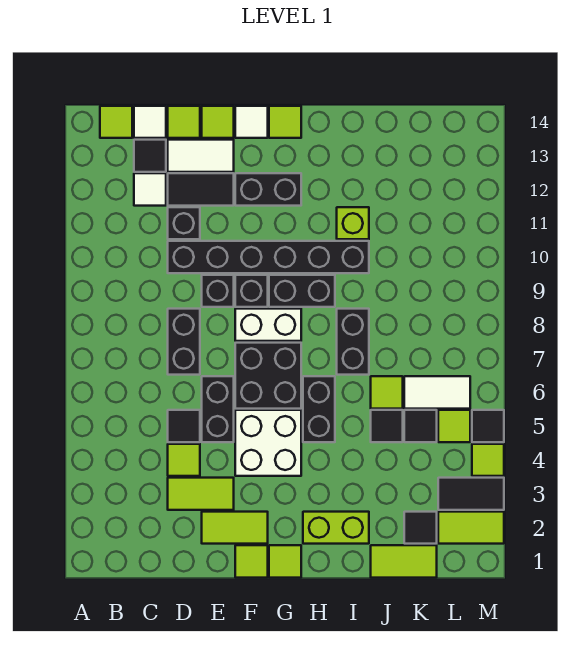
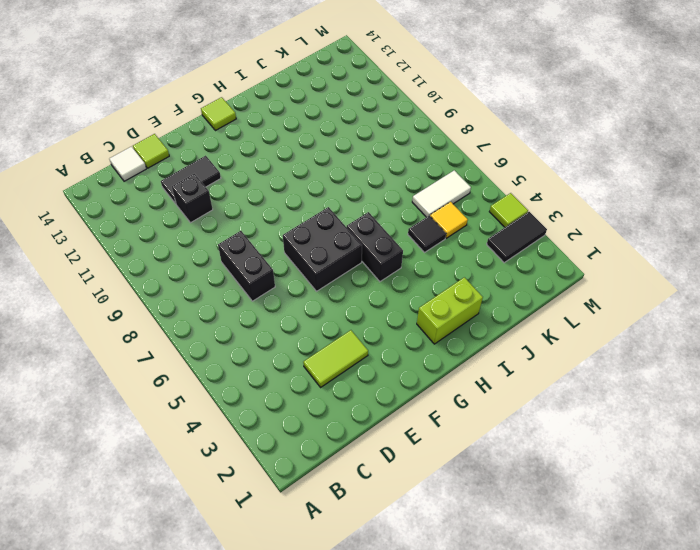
yellow 1x1 tile [430,202,468,238] -> black 1x1 tile [404,410,437,442]
none -> lime 1x1 tile [100,106,132,138]
none -> white 1x1 tile [134,173,166,206]
none -> black 1x1 tile [134,140,166,172]
none -> lime 1x1 tile [168,444,200,476]

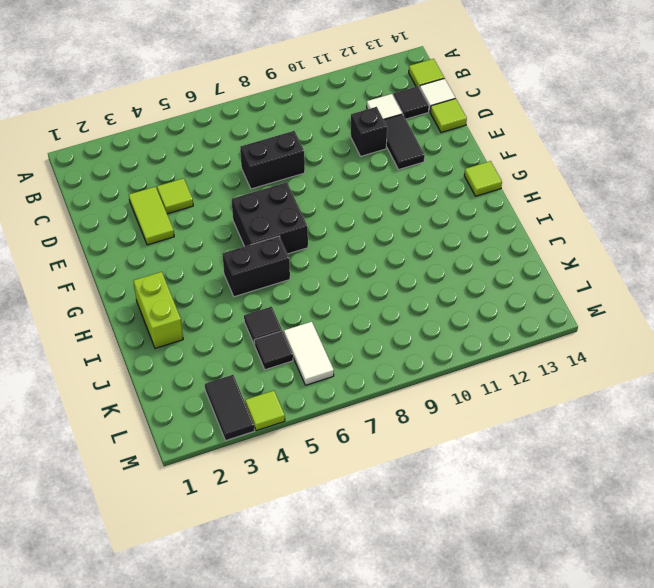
none -> black 1x1 tile [168,410,200,442]
none -> black 1x6 brick [168,241,369,273]
none -> white 1x2 tile [168,140,234,172]
none -> lime 1x2 tile [202,512,268,544]

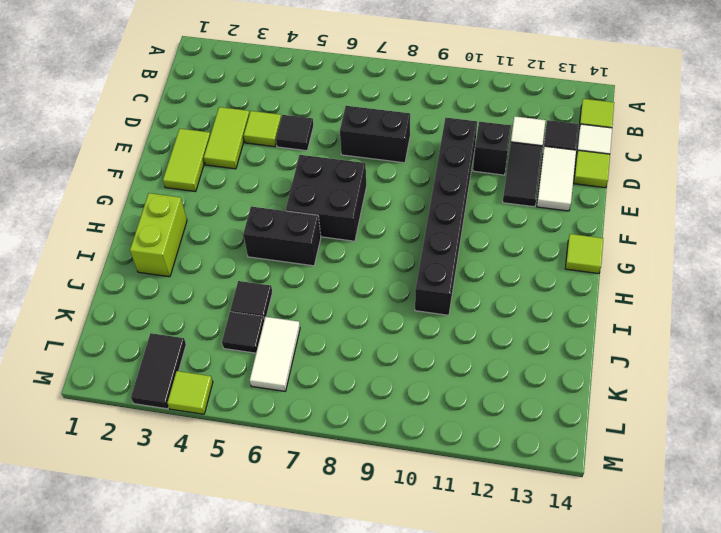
none -> black 1x2 brick [202,376,234,442]
none -> black 1x1 brick [202,275,234,307]
none -> lime 1x1 tile [202,106,234,138]
none -> lime 1x1 tile [235,545,268,578]

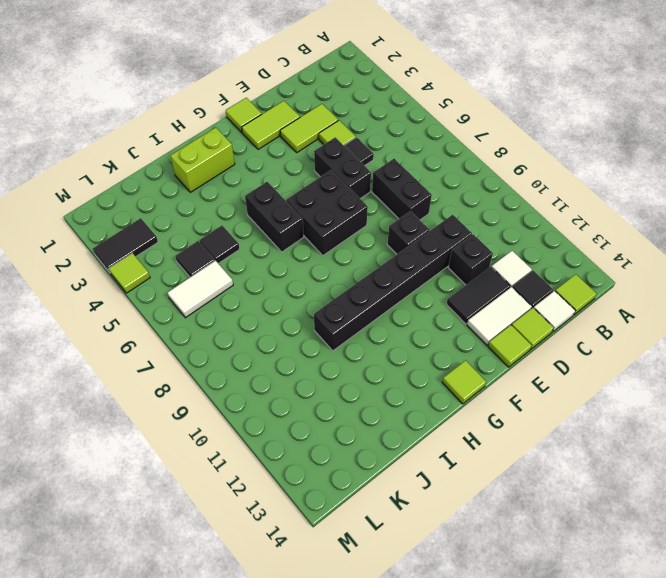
none -> white 2x2 brick [235,410,301,476]
none -> white 1x2 brick [235,309,301,341]
none -> black 1x1 brick [235,275,268,307]
none -> black 1x2 brick [235,173,301,206]

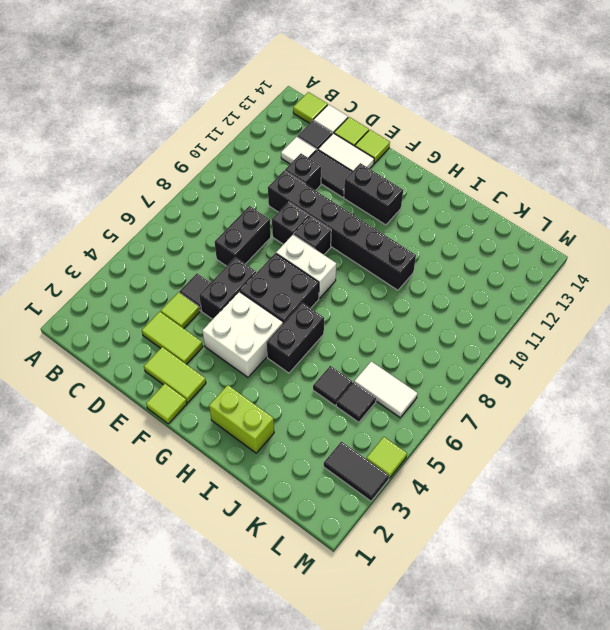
none -> white 1x1 tile [235,106,268,138]
none -> lime 1x1 tile [269,545,301,578]
none -> black 1x2 brick [269,275,335,307]
none -> lime 1x1 tile [269,106,301,138]

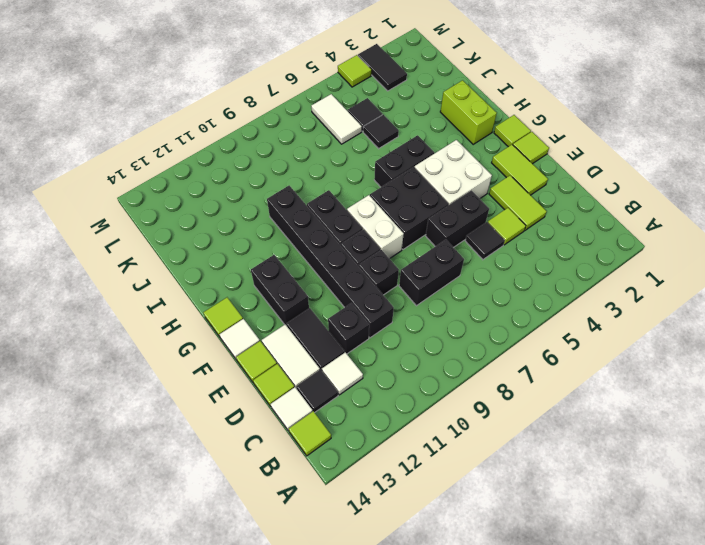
none -> black 1x2 brick [337,309,369,375]
none -> lime 1x1 brick [337,207,369,239]
none -> lime 1x2 tile [371,545,437,578]
none -> lime 1x1 tile [371,376,403,409]

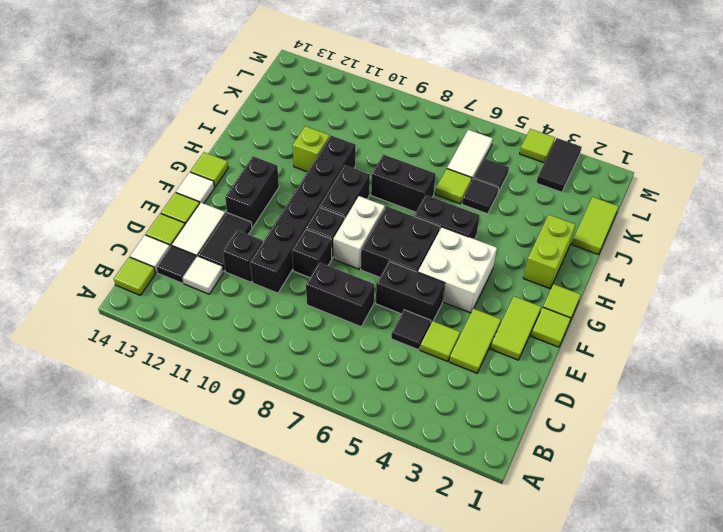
none -> black 1x1 tile [404,512,437,544]
none -> lime 1x2 tile [438,512,504,544]
none -> lime 1x1 tile [438,410,470,442]
none -> black 1x1 tile [472,410,504,442]

